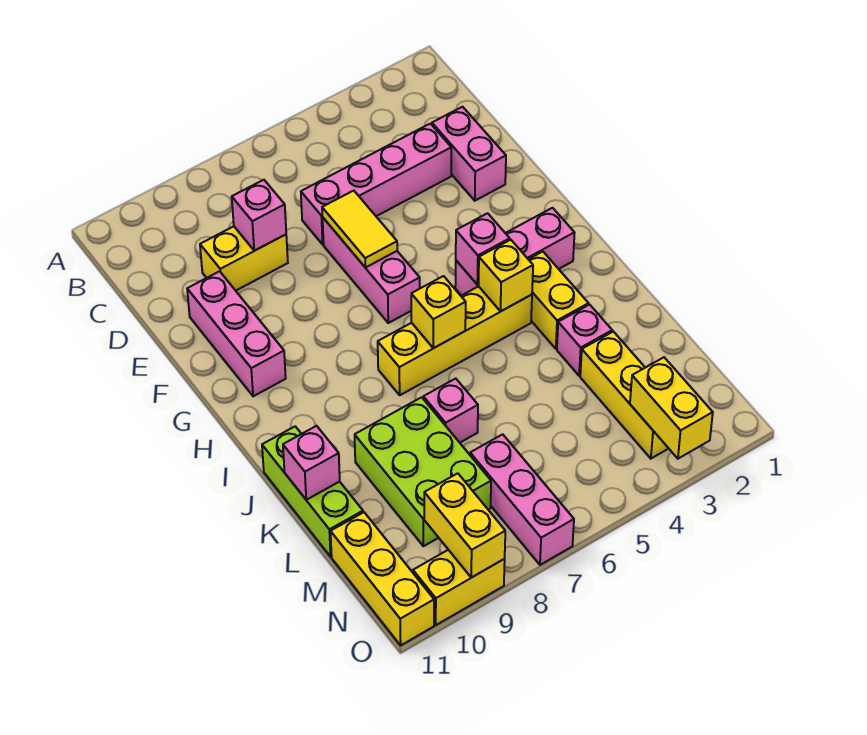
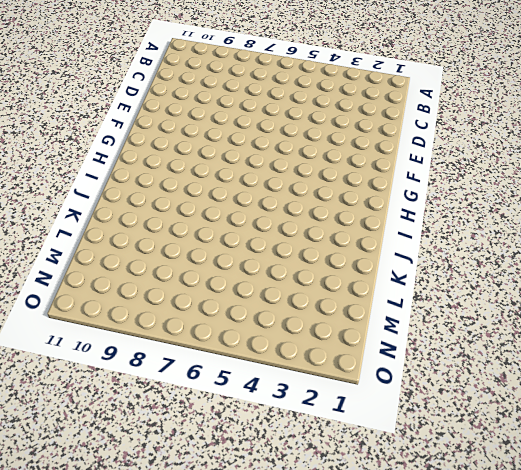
none -> pink 1x2 brick [432,107,506,201]
none -> pink 1x4 brick [301,124,451,244]
none -> yellow 1x2 brick [200,226,288,291]

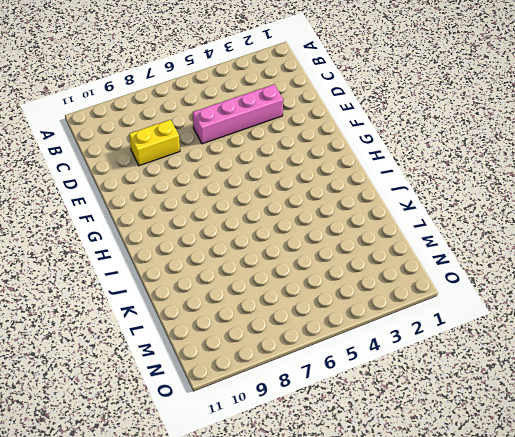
none -> pink 1x2 brick [432,107,506,201]
none -> pink 1x3 brick [322,217,420,323]
none -> pink 1x3 brick [187,271,286,396]

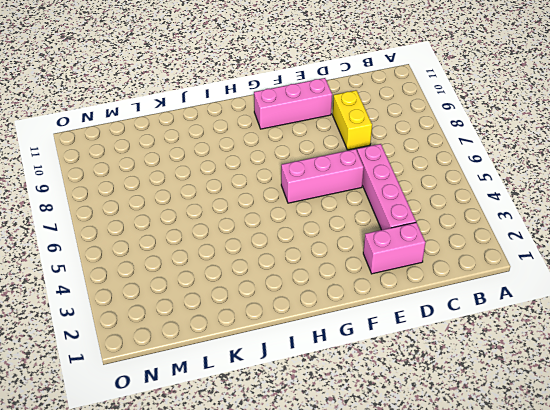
none -> pink 1x3 brick [455,208,574,296]
none -> yellow 1x2 brick [528,252,589,349]
none -> yellow 1x4 brick [378,286,532,395]

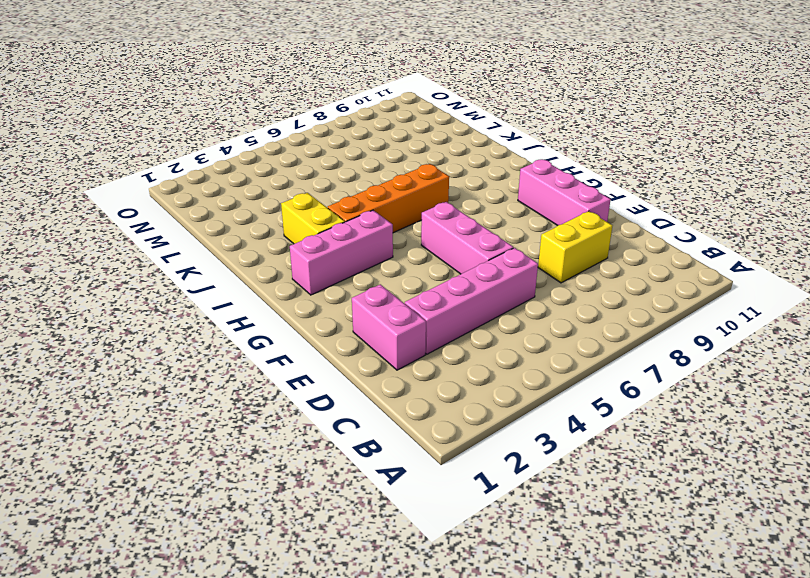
orange 1x4 brick [328,164,449,233] -> yellow 1x4 brick [378,286,532,395]
none -> lime 1x3 brick [262,427,363,557]
none -> pink 1x1 brick [557,305,612,376]
none -> pink 1x1 brick [423,379,478,443]

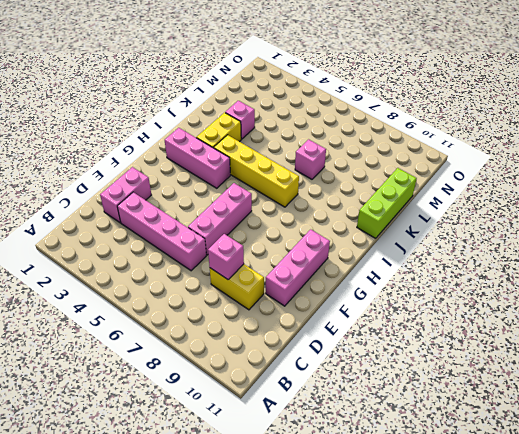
none -> lime 2x3 brick [355,397,491,546]
none -> yellow 1x3 brick [580,332,669,458]
none -> pink 1x3 brick [470,434,574,565]

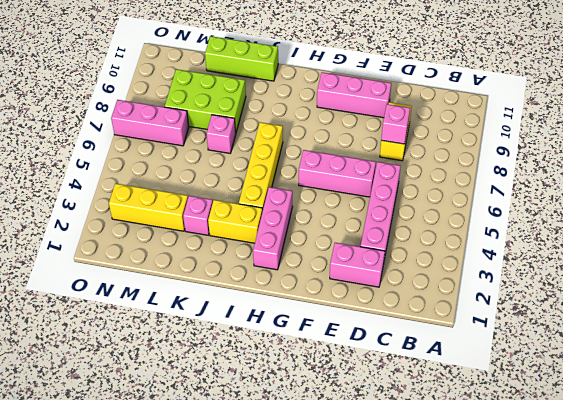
none -> yellow 1x3 brick [331,512,434,645]
none -> yellow 1x2 brick [413,550,505,625]
none -> yellow 1x2 tile [322,191,397,268]

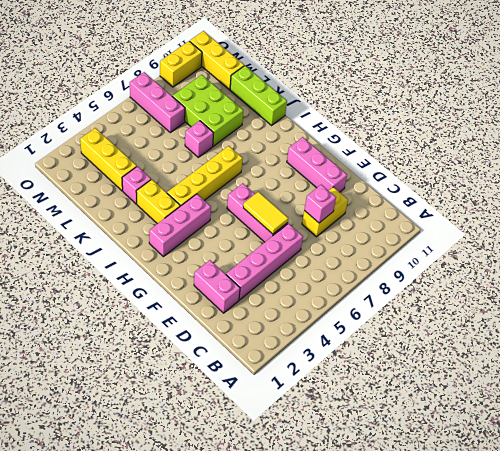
none -> pink 1x1 brick [456,213,510,285]
none -> yellow 1x1 brick [478,240,533,312]
none -> yellow 1x1 brick [411,276,466,348]

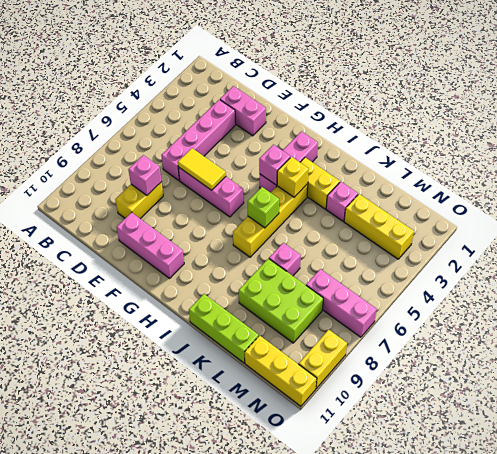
lime 1x1 brick [248,187,279,228] -> yellow 1x1 brick [411,276,466,348]
none -> pink 1x1 brick [283,426,340,500]
none -> yellow 1x2 brick [630,357,713,459]
none -> yellow 1x2 brick [424,473,505,578]

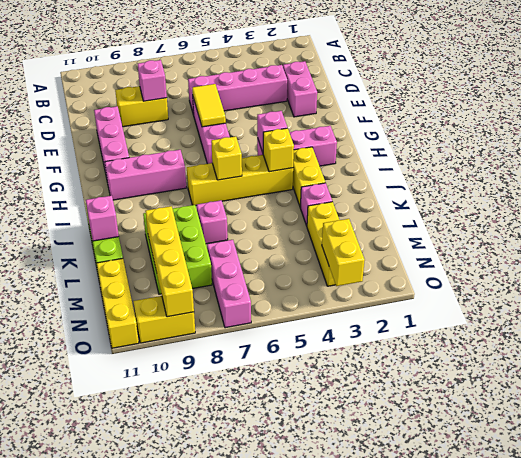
pink 1x3 brick [105,150,186,200] -> none
yellow 1x4 brick [145,206,194,317] -> yellow 1x2 brick [424,473,505,578]

